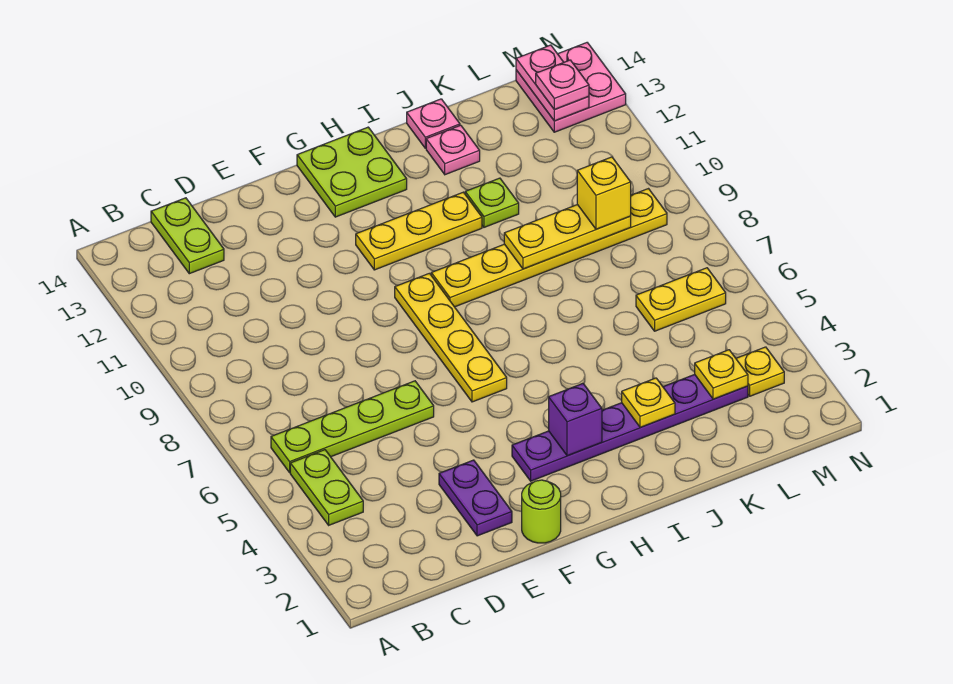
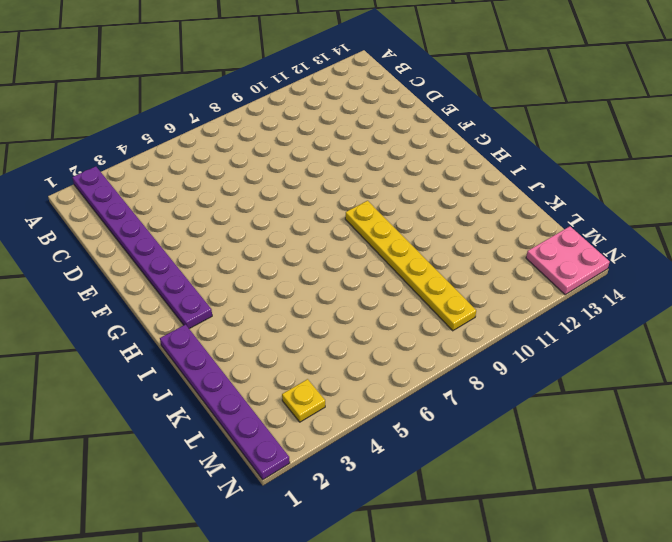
purple 1x8 plate [72,166,212,329] -> purple 1x2 plate [439,460,512,536]
purple 1x6 plate [160,325,290,480] -> purple 1x6 plate moved to [512,374,748,481]
none -> lime 1x2 plate [290,450,363,525]
none -> lime 1x4 plate [271,381,434,472]
none -> lime 1x2 plate [151,198,224,274]

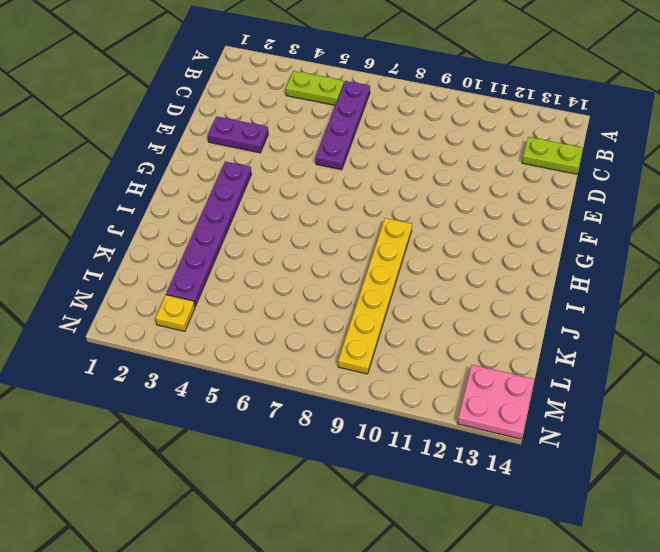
purple 1x4 plate [316,81,370,170] -> lime 1x4 plate [271,381,434,472]
none -> lime 1x1 round brick [522,480,561,543]
none -> yellow 1x4 plate [395,273,507,402]
none -> yellow 1x3 plate [356,192,482,270]

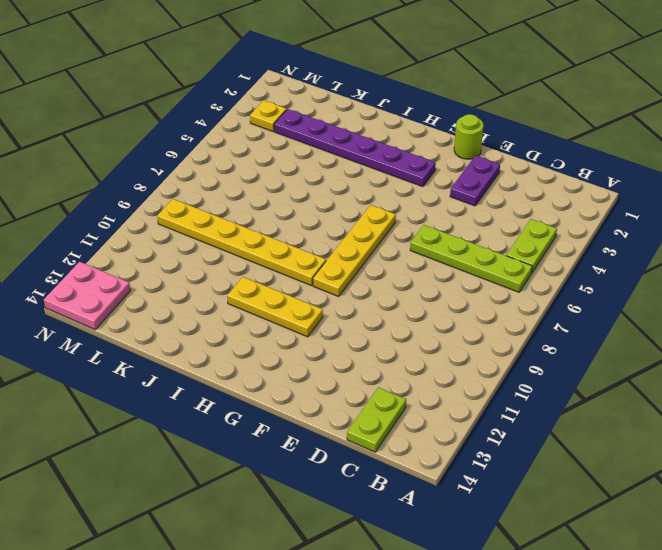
none -> lime 2x2 plate [297,127,407,217]
none -> lime 1x1 plate [465,178,519,227]
none -> pink 1x1 plate [426,125,480,175]

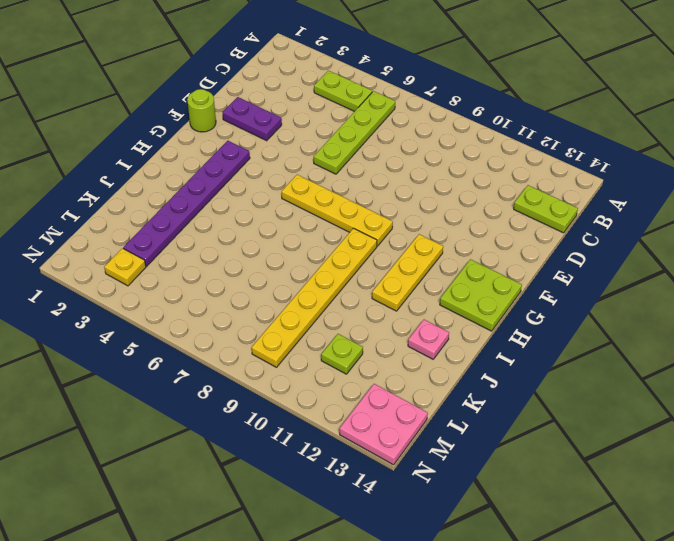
lime 1x1 plate [321,334,363,374] -> lime 1x1 plate moved to [465,178,519,227]
none -> pink 1x1 plate [407,99,460,148]
none -> yellow 1x2 plate [636,268,726,331]
none -> purple 1x1 brick [549,384,602,456]

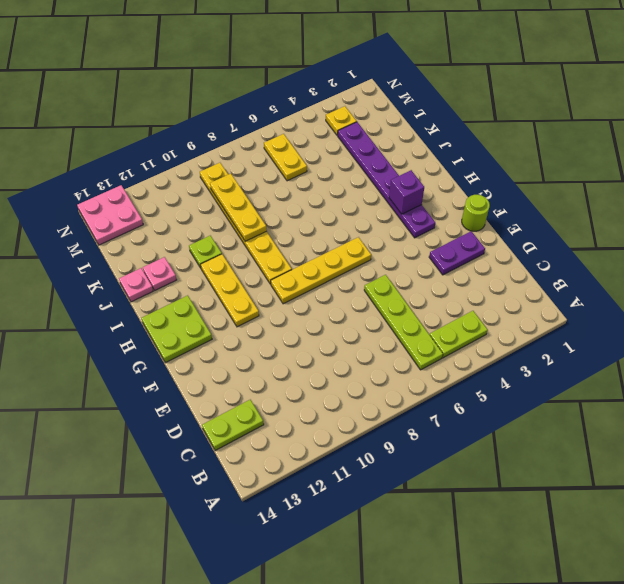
none -> yellow 1x1 plate [622,378,675,428]
none -> yellow 1x1 plate [695,350,748,399]
none -> pink 1x2 plate [516,45,589,121]

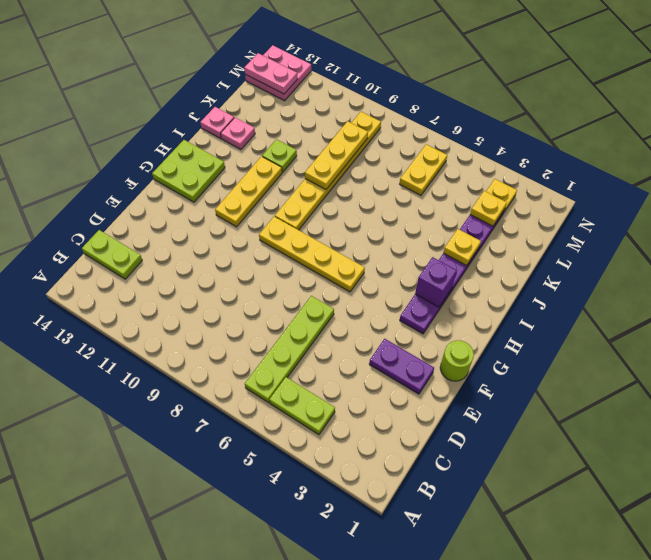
none -> yellow 1x1 brick [577,157,631,229]
none -> pink 1x1 plate [536,60,589,110]

